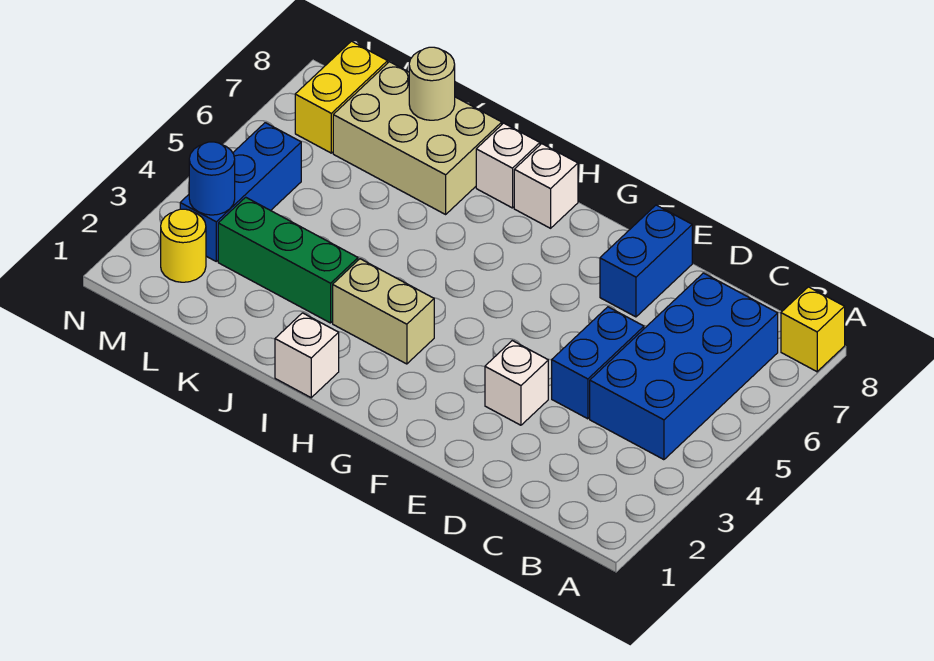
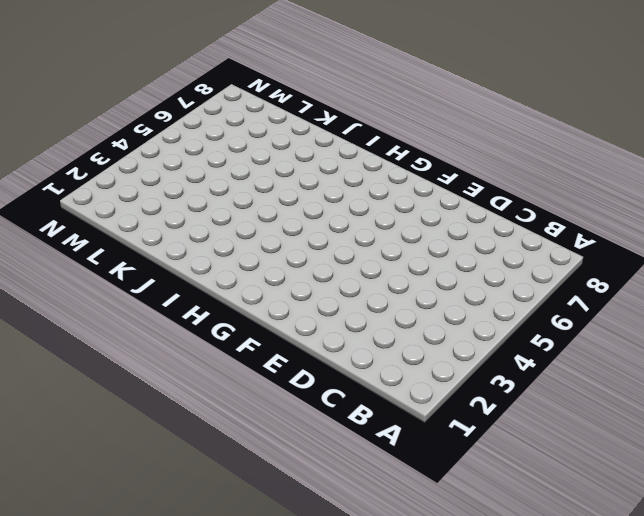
none -> yellow 1x1 brick [781,287,845,372]
none -> blue 2x4 brick [590,273,778,460]
none -> blue 1x2 brick [552,307,644,419]

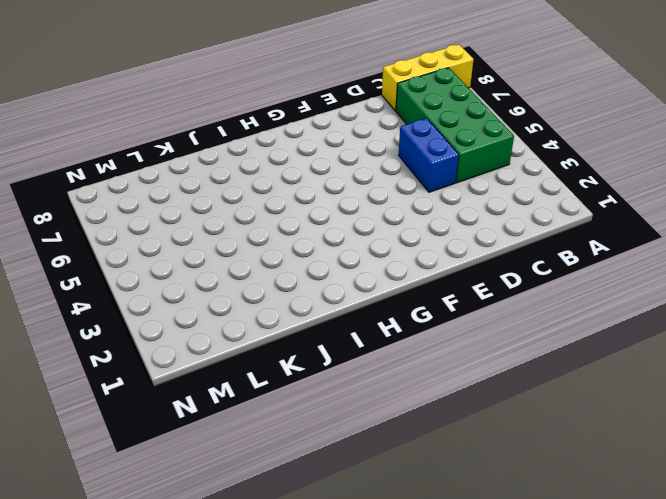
yellow 1x3 brick [382,44,474,111] -> yellow 1x1 brick [781,287,845,372]
green 2x4 brick [396,68,514,183] -> blue 2x4 brick [590,273,778,460]
none -> white 1x1 brick [485,341,548,425]
none -> blue 1x2 brick [600,205,692,317]
none -> tan 1x2 brick [333,259,434,364]

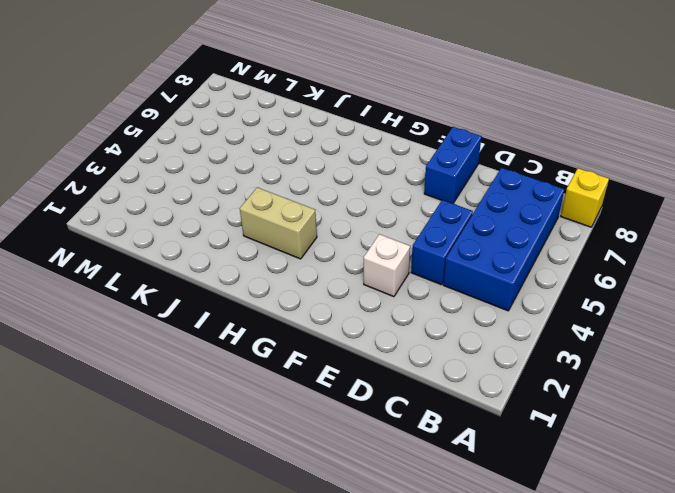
none -> white 1x1 brick [514,144,578,228]
none -> white 1x1 brick [275,313,339,398]
none -> white 1x1 brick [476,123,540,208]

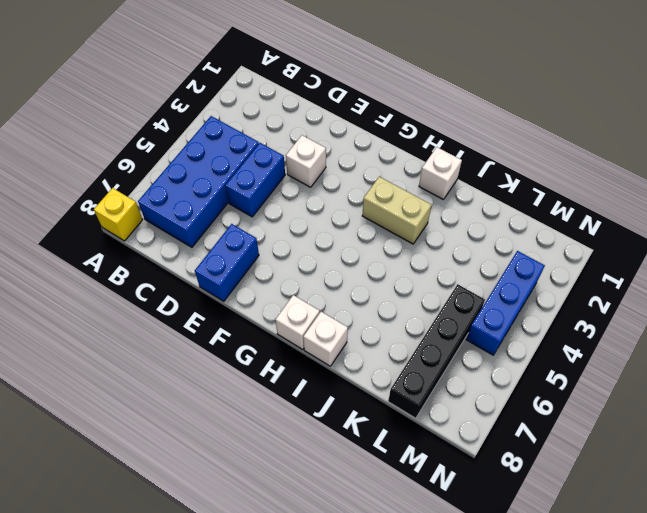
black 1x4 brick [388,284,485,418] -> tan 2x3 brick [333,62,502,214]
none -> green 1x3 brick [218,197,358,323]
none -> yellow 1x1 round brick [161,209,206,282]
none -> yellow 1x2 brick [295,41,388,153]

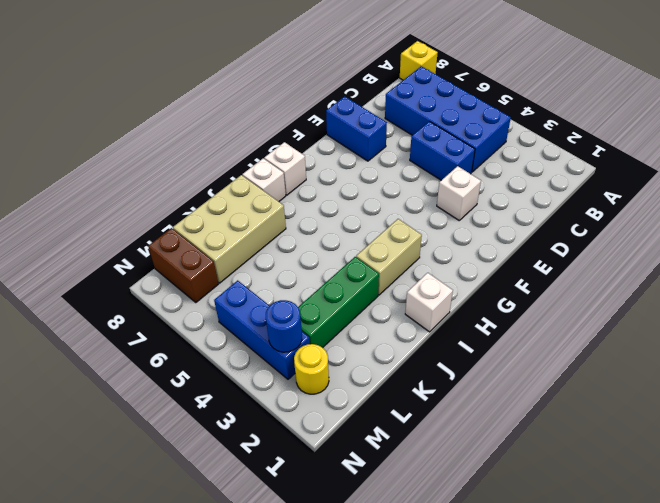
brown 1x2 brick [148,228,219,303] -> yellow 1x2 brick [295,41,388,153]
none -> tan 1x1 round brick [409,47,455,120]

